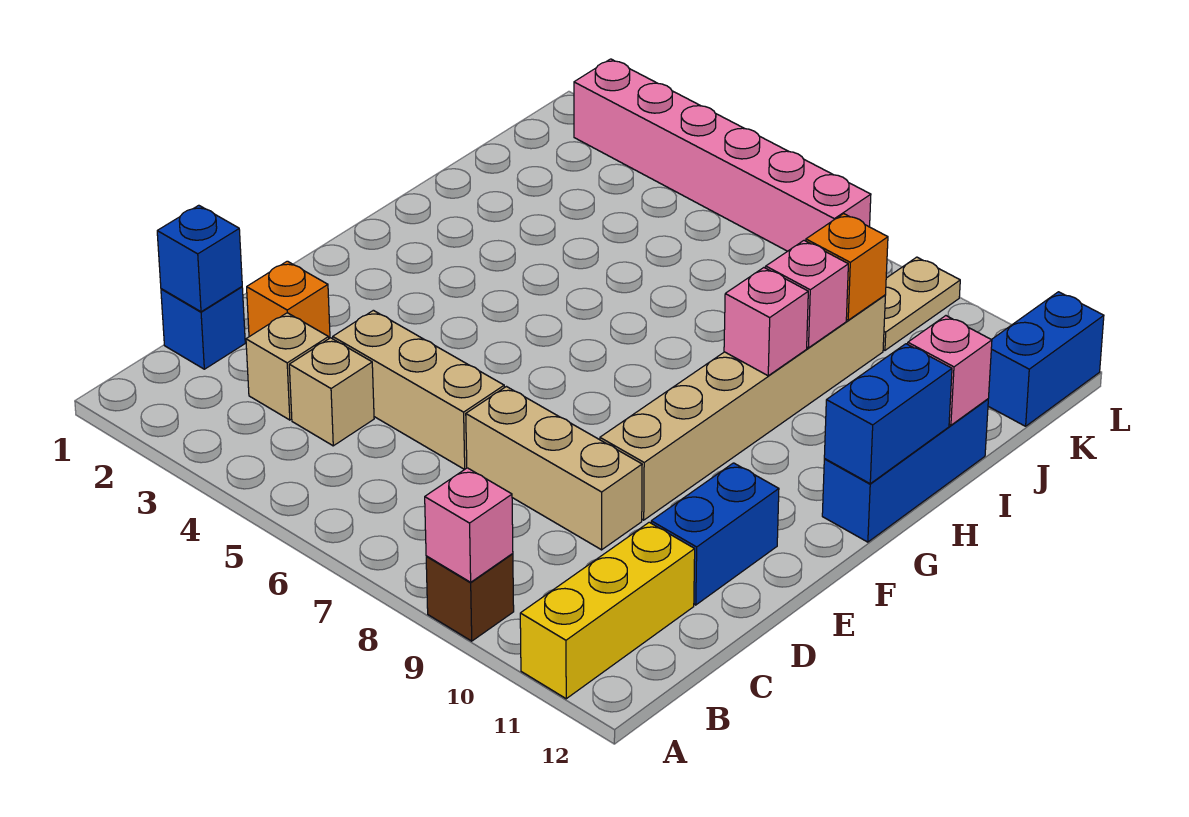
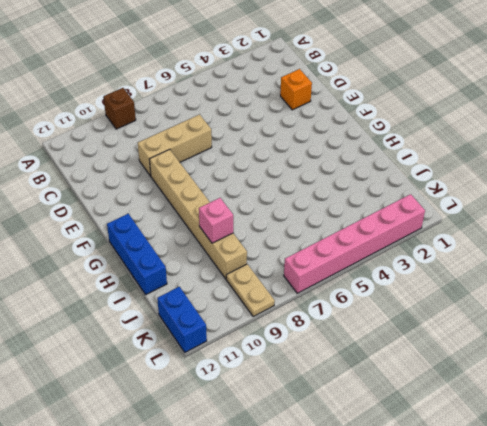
none -> yellow 1x3 brick [520,522,695,699]
none -> blue 1x1 brick [161,287,245,369]
none -> tan 1x1 brick [246,313,329,420]

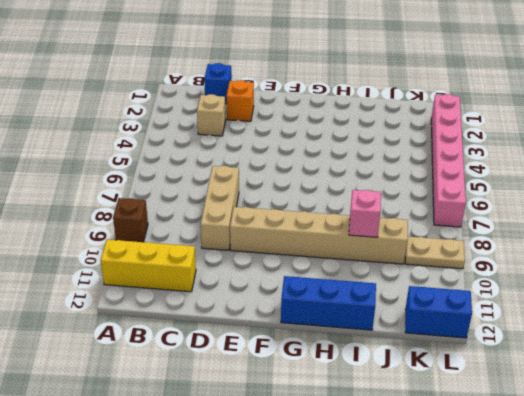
none -> tan 1x1 brick [289,338,374,446]
none -> tan 1x3 brick [333,310,504,470]
none -> blue 1x2 brick [651,463,779,605]

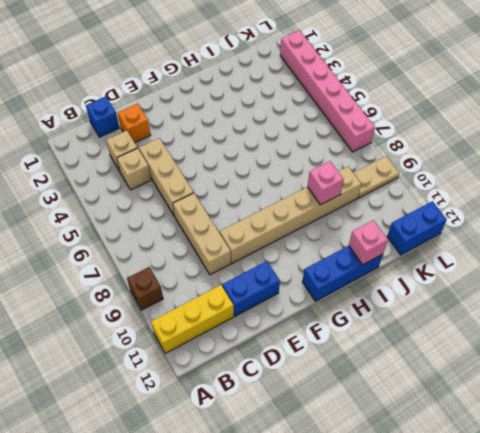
none -> pink 1x1 brick [425,468,513,582]
none -> blue 1x1 brick [157,205,242,312]
none -> blue 1x2 brick [824,344,952,484]

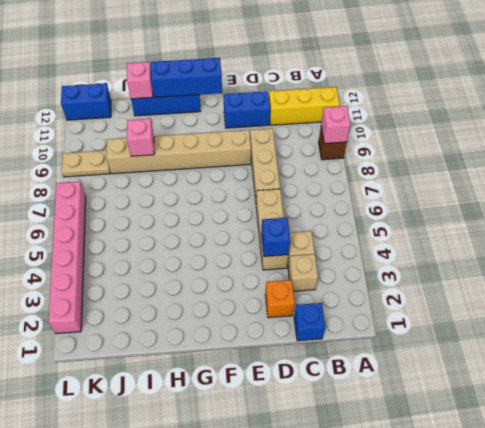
blue 1x1 brick [261,218,290,256] -> blue 1x1 brick moved to [157,205,242,312]
blue 1x3 brick [151,58,222,97] -> blue 1x2 brick [824,344,952,484]
none -> pink 1x1 brick [724,268,808,376]
none -> orange 1x1 brick [806,214,888,320]

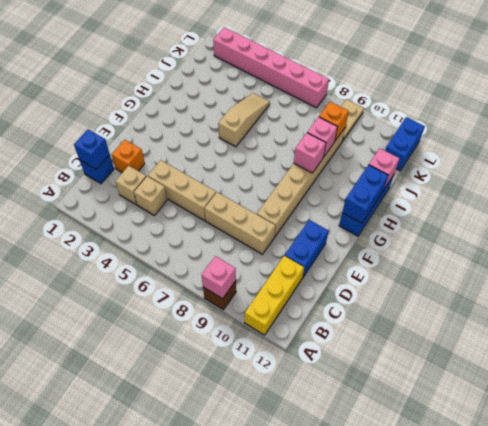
tan 1x3 slope [218,93,270,147] -> none

